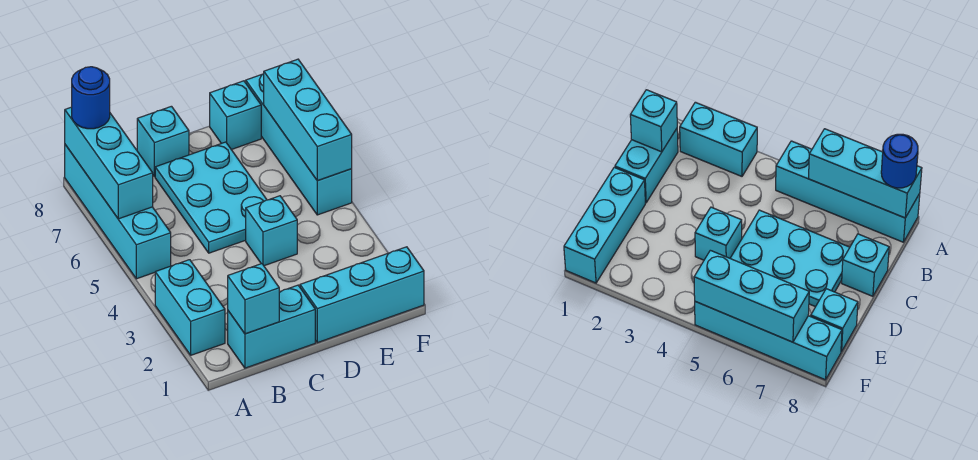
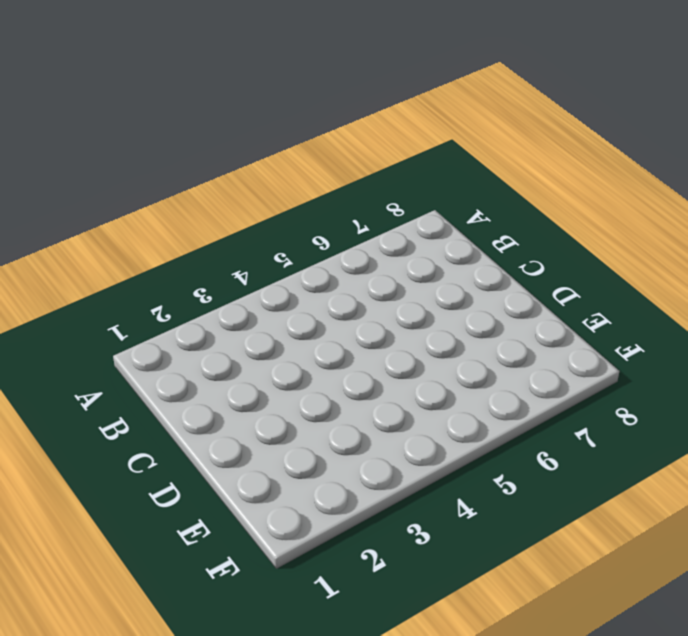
none -> cyan 1x2 brick [155,260,225,355]
none -> cyan 1x4 brick [65,145,171,279]
none -> cyan 1x2 brick [228,285,315,368]

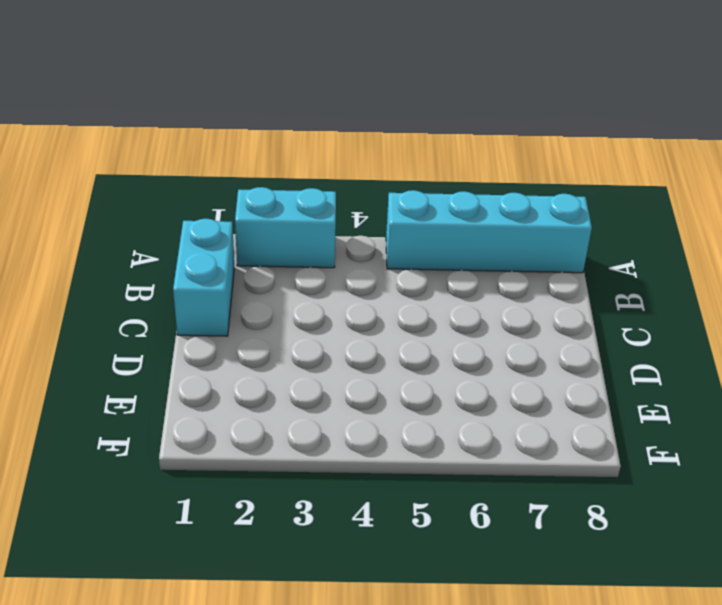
none -> cyan 2x3 plate [155,142,267,253]
none -> cyan 1x1 brick [137,106,189,177]
none -> cyan 1x3 brick [300,247,424,343]

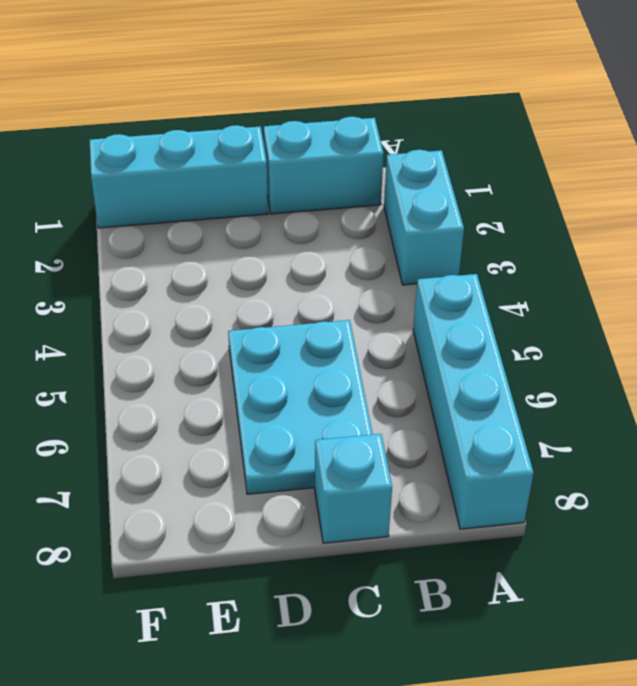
none -> cyan 1x1 brick [246,196,297,266]
none -> cyan 1x1 brick [210,81,261,150]
none -> cyan 1x4 brick [246,74,352,215]

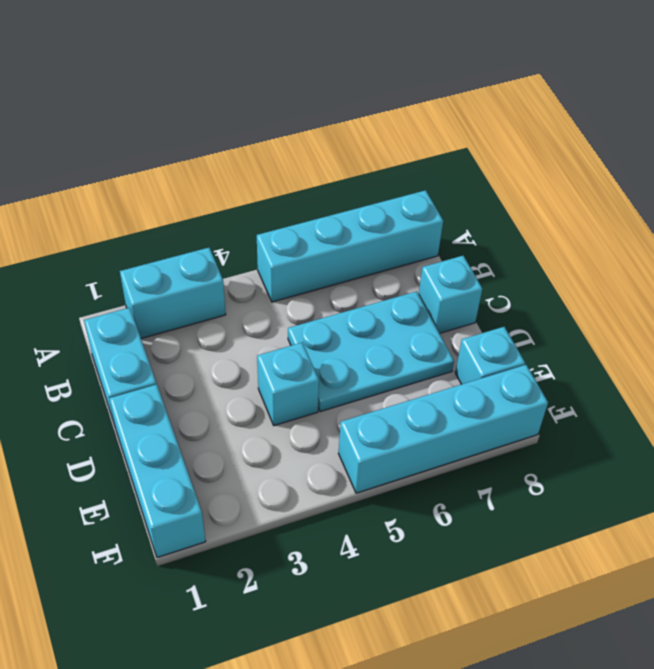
none -> cyan 1x3 brick [65,107,153,219]
none -> cyan 1x1 brick [228,264,279,334]
none -> cyan 1x3 brick [264,59,352,181]

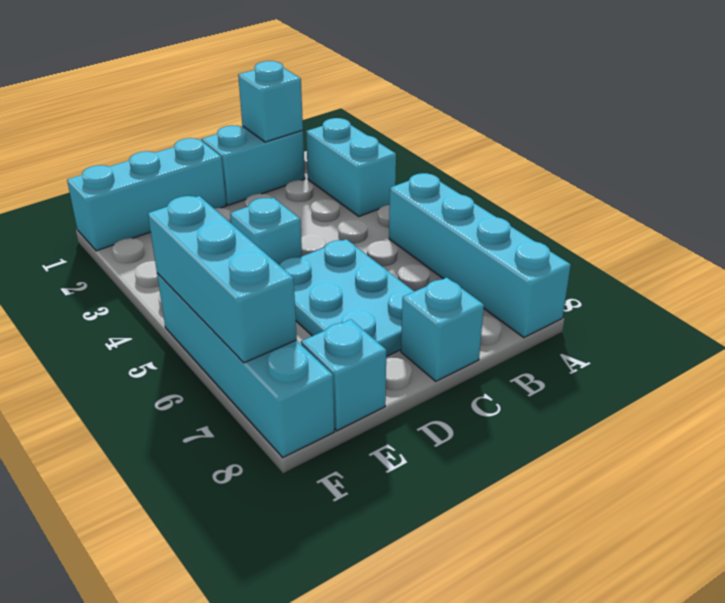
none -> cyan 1x3 brick [65,107,153,219]
none -> blue 1x1 round brick [72,67,110,129]

